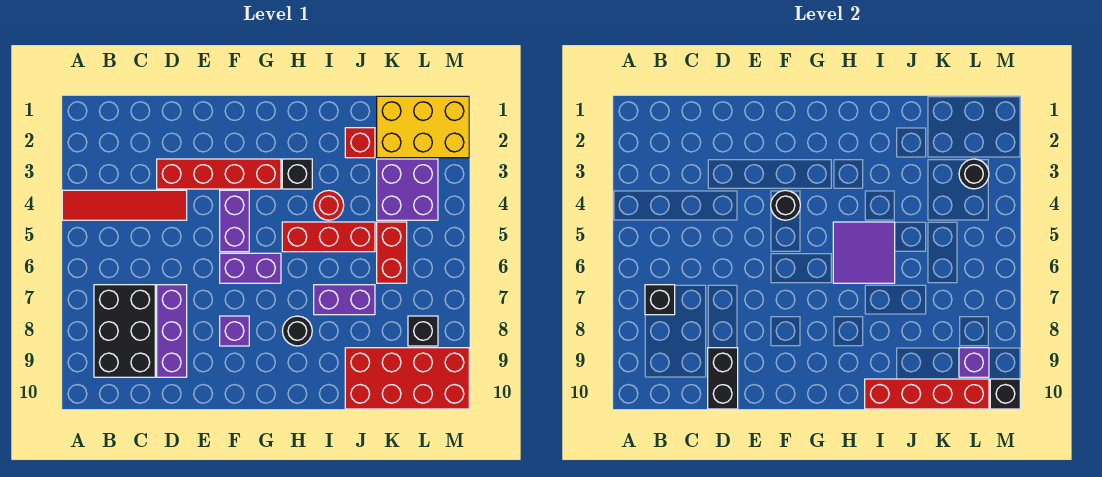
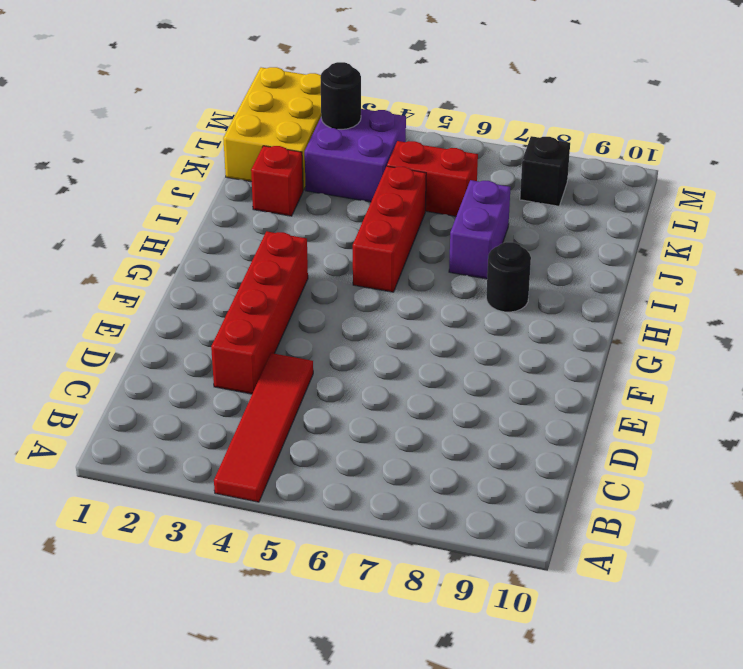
none -> black 2x3 brick [94,285,155,377]
none -> purple 1x3 brick [157,285,187,377]
none -> purple 1x2 brick [220,190,249,252]

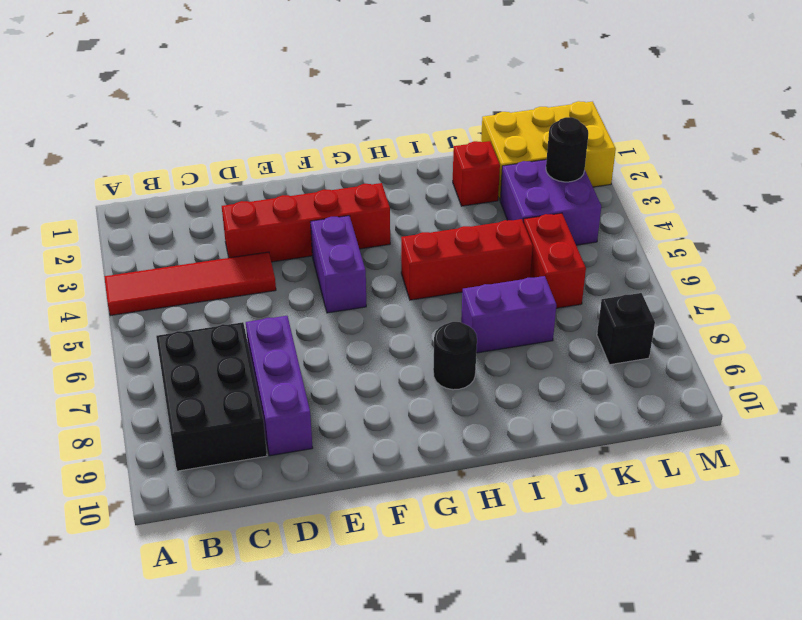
none -> purple 1x2 brick [220,253,281,283]
none -> purple 1x1 brick [220,316,249,346]
none -> black 1x1 brick [282,159,312,189]

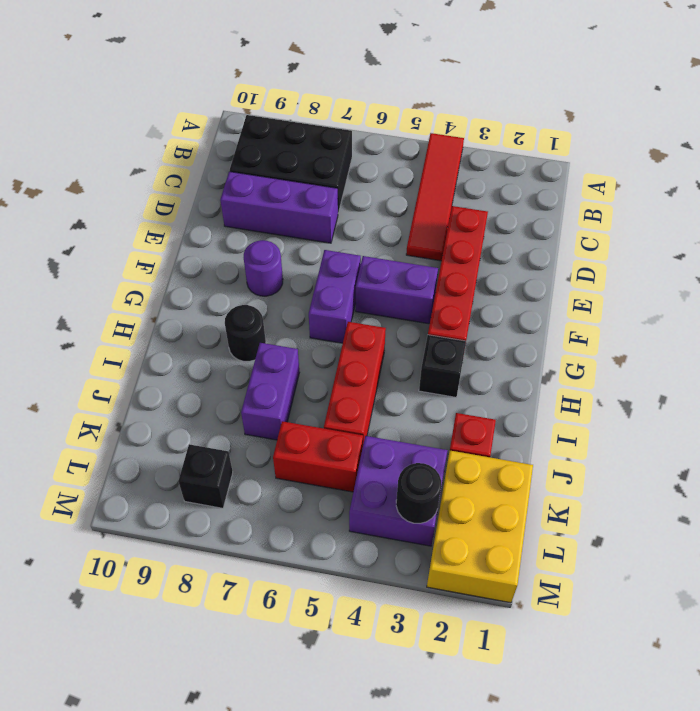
purple 1x1 round brick [244,240,283,296] -> purple 1x1 brick [220,316,249,346]
none -> red 1x1 round brick [314,190,344,220]
none -> red 2x4 brick [345,348,469,409]
none -> black 1x1 brick [645,285,675,315]

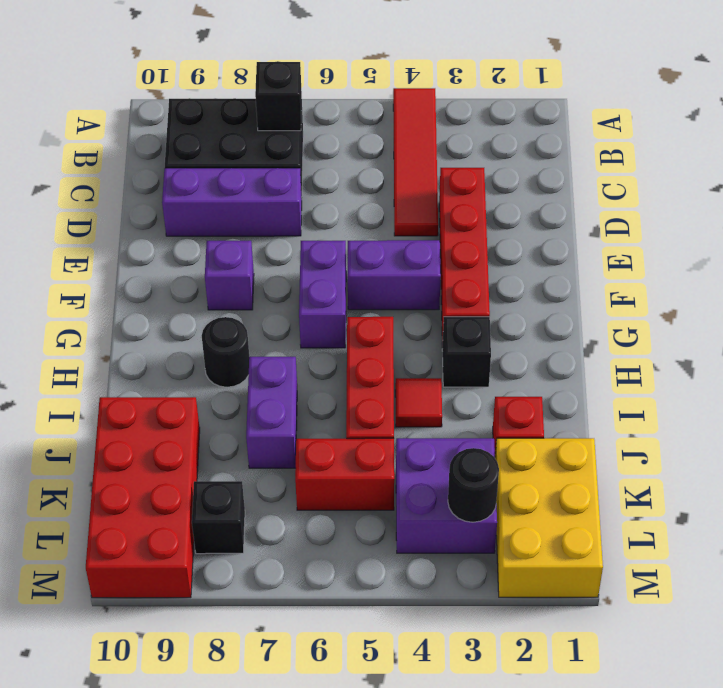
red 1x1 tile [395,378,442,427] -> red 1x1 round brick [314,190,344,220]
none -> black 1x2 brick [708,348,738,409]
none -> black 1x1 round brick [771,190,800,220]
none -> purple 2x2 tile [833,222,895,283]

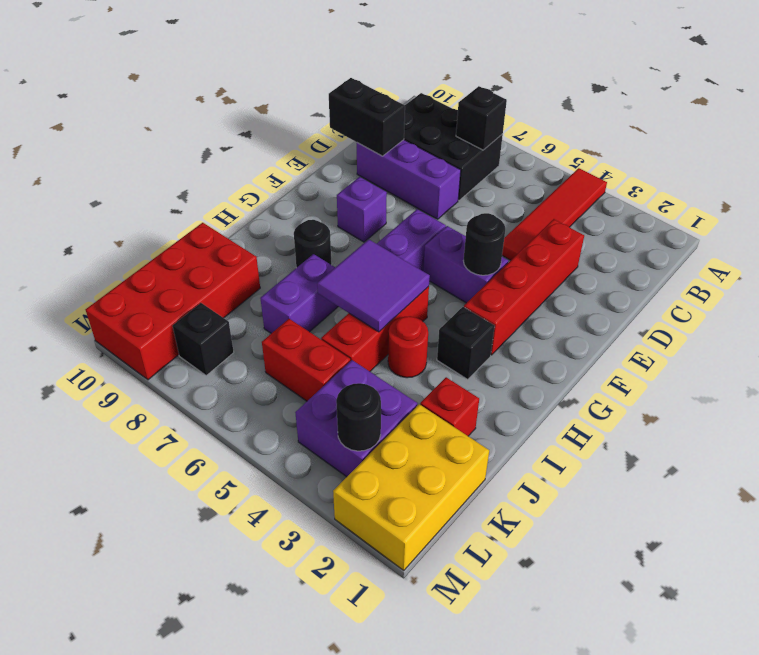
none -> red 1x4 brick [865,379,989,409]
none -> purple 1x1 brick [959,348,989,377]
none -> black 1x1 brick [990,379,1020,409]

